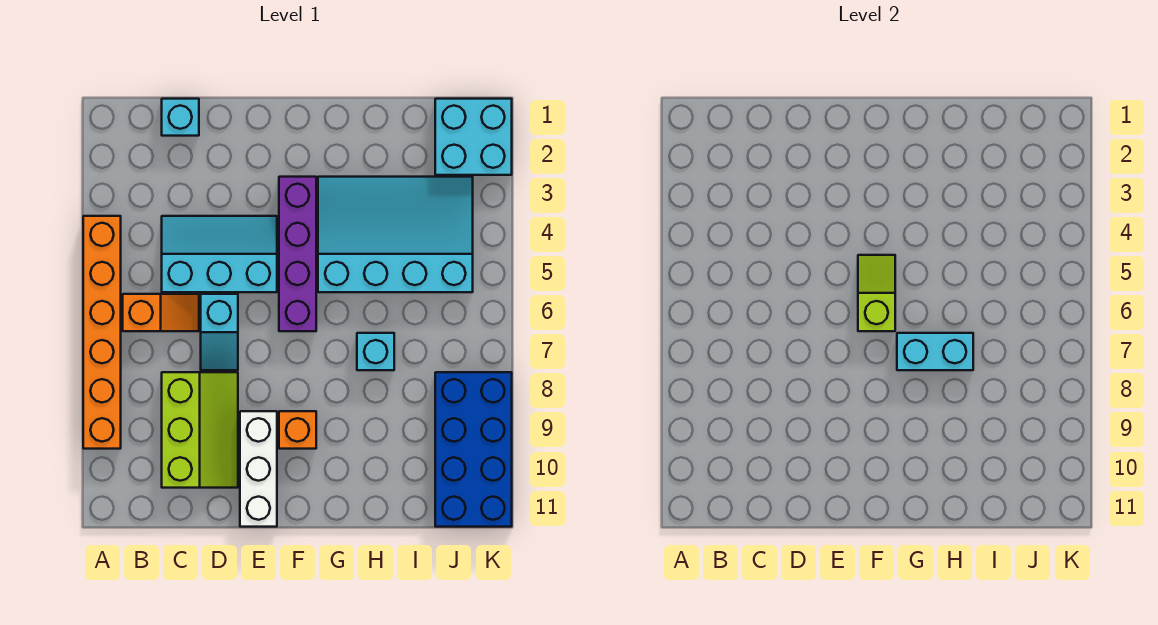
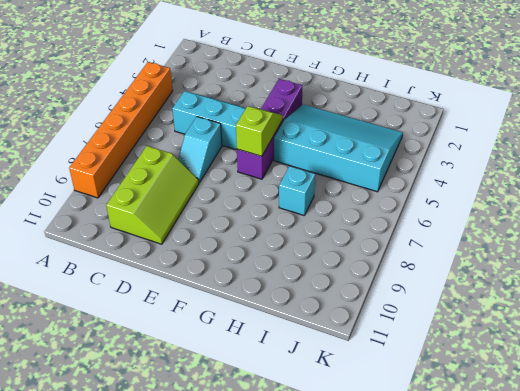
none -> orange 1x2 slope [123,294,199,331]
none -> cyan 1x1 brick [162,99,199,136]
none -> white 1x3 brick [240,411,277,527]

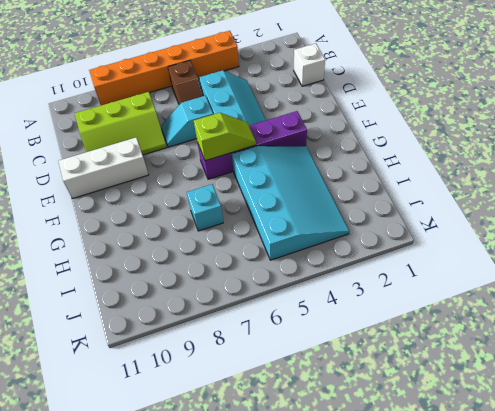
brown 1x2 slope [168,60,203,105] -> orange 1x2 slope [123,294,199,331]
white 1x1 brick [294,44,325,86] -> cyan 1x1 brick [162,99,199,136]
none -> orange 1x1 brick [279,411,316,449]
none -> cyan 2x2 brick [435,99,512,175]
none -> blue 2x4 brick [435,372,512,527]

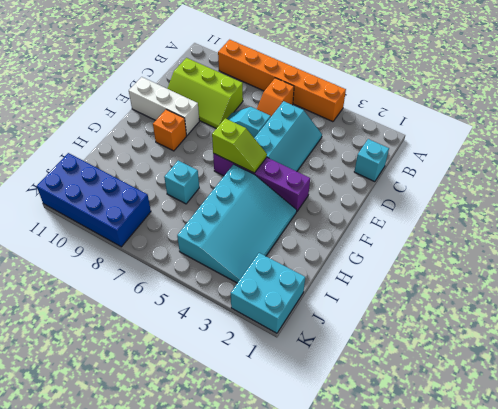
none -> cyan 1x2 brick [897,333,973,370]

